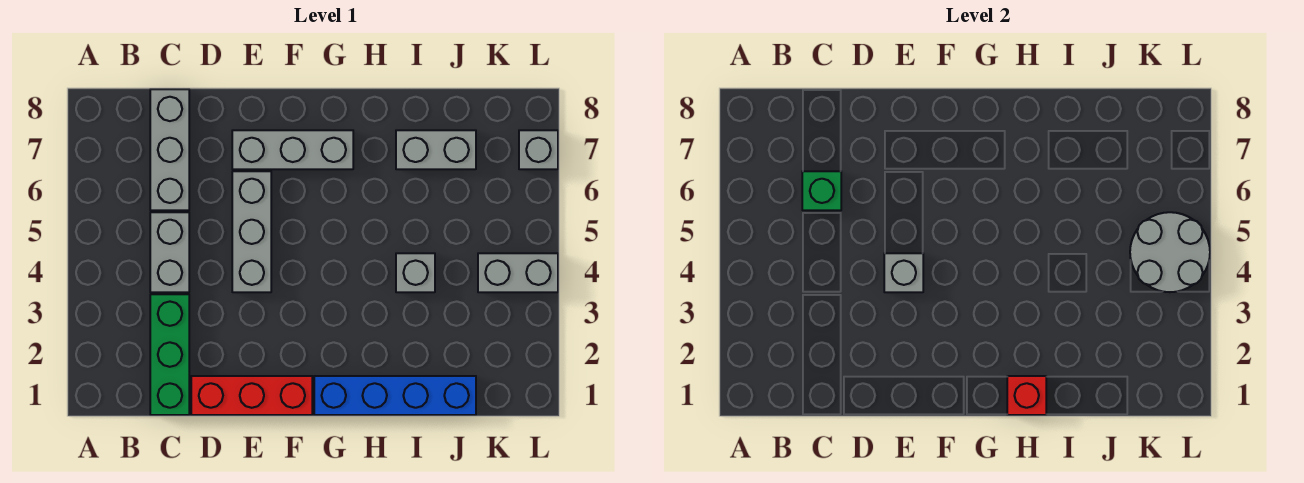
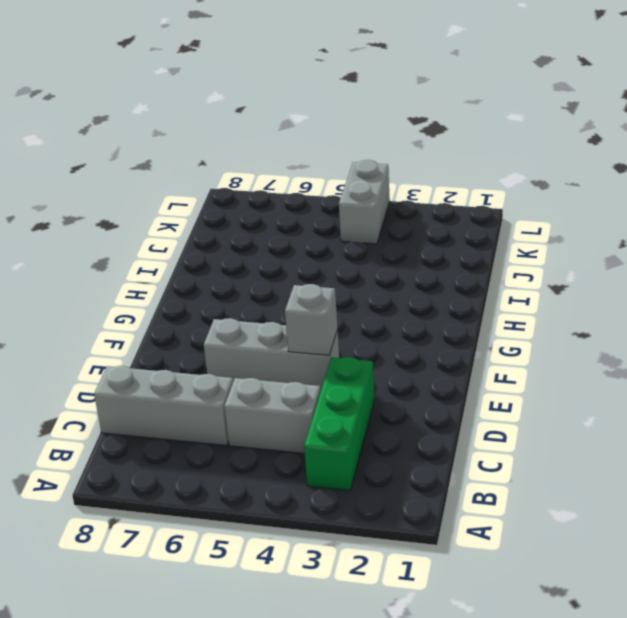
green 1x3 brick [304,357,374,491] -> green 1x3 brick turned to [150,294,189,415]
none -> red 1x3 brick [191,376,312,415]
none -> grey 1x3 brick [232,130,353,169]
none -> blue 1x4 brick [314,376,476,415]

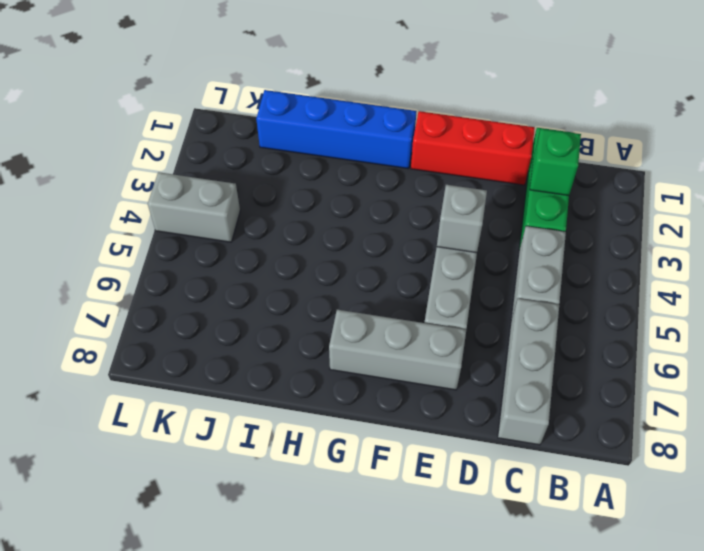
green 1x1 brick [530,129,581,196] -> green 1x1 brick moved to [802,171,841,210]
none -> grey 1x1 brick [396,253,435,292]
none -> grey 1x2 brick [396,130,476,169]
none -> grey 1x1 brick [519,130,558,169]

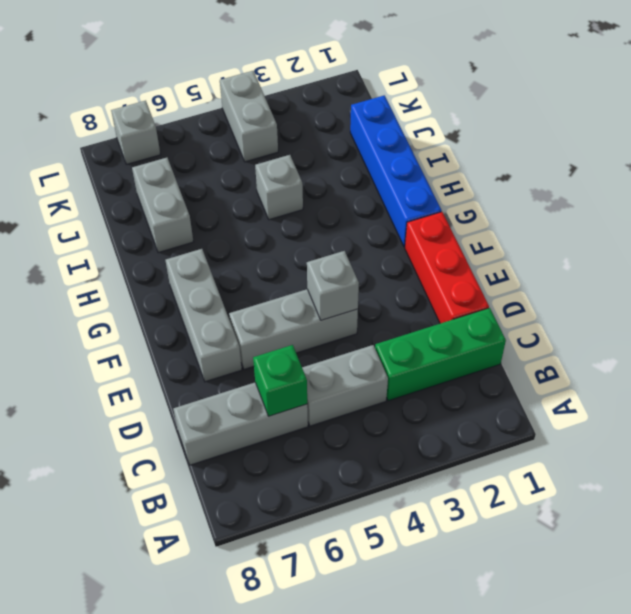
none -> red 1x1 brick [1007,376,1046,415]
none -> grey 2x2 round brick [1130,212,1210,292]

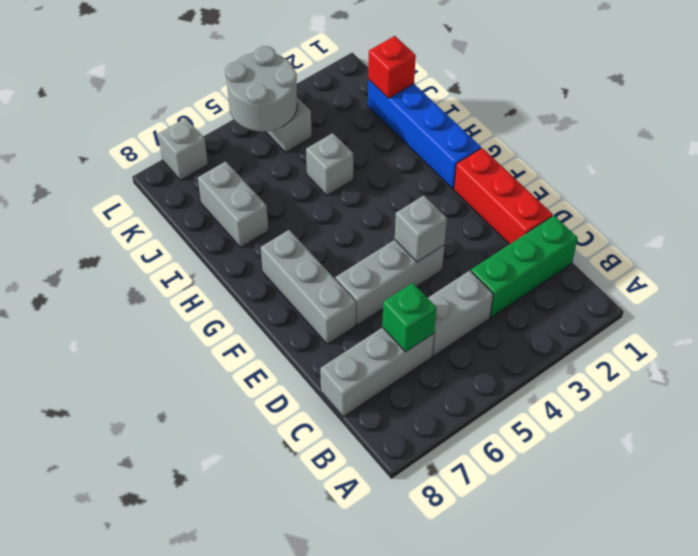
red 1x1 brick [368,36,416,98] -> red 1x1 brick moved to [1007,376,1046,415]

